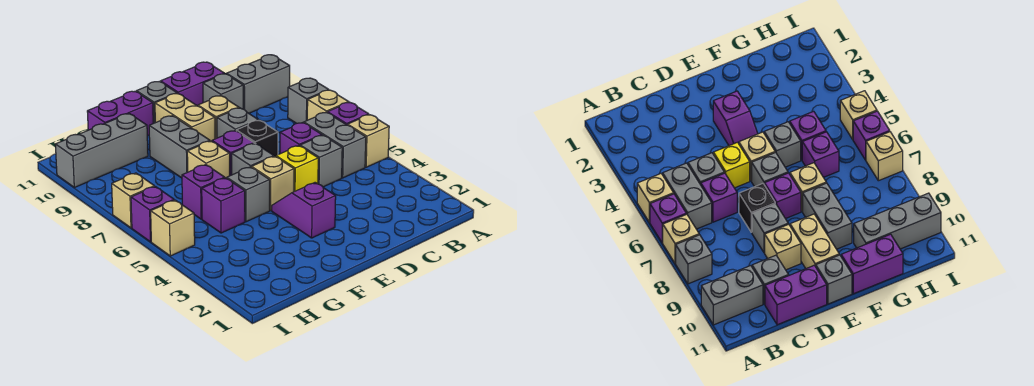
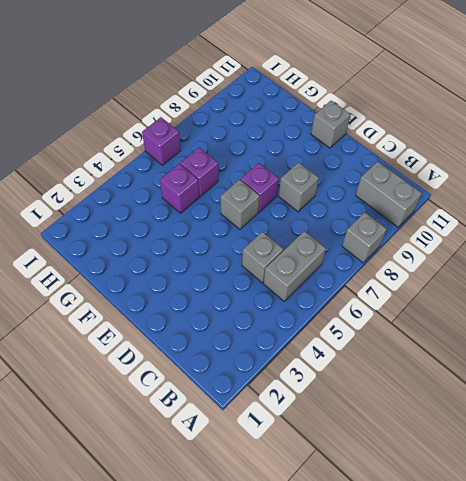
none -> tan 1x1 brick [348,115,389,167]
none -> purple 1x1 brick [327,102,369,125]
none -> tan 1x1 brick [307,90,349,120]
none -> purple 1x1 brick [280,123,322,154]

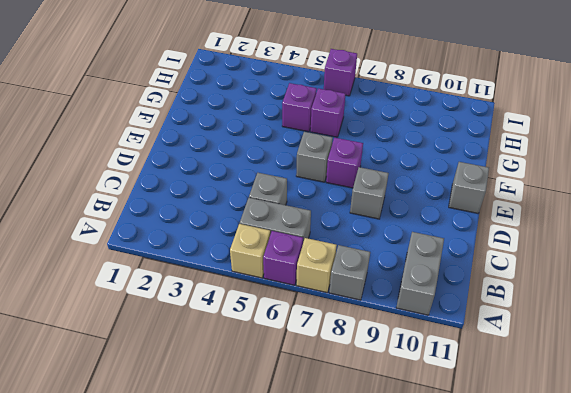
none -> purple 1x1 brick [280,123,322,154]
none -> grey 1x1 brick [203,74,243,109]
none -> purple 1x2 brick [161,62,224,106]
none -> yellow 1x1 brick [276,146,318,192]

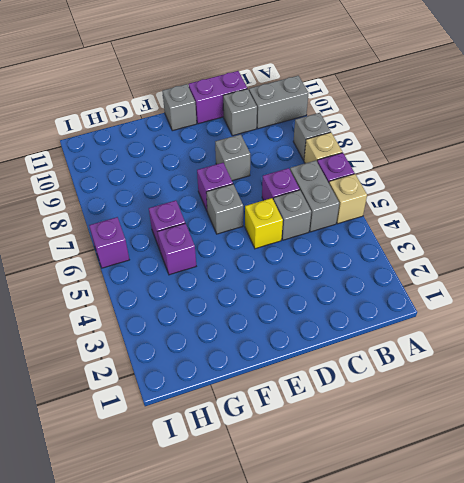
none -> black 1x1 brick [236,120,278,157]
none -> tan 1x1 brick [198,96,239,139]
none -> purple 1x2 slope [272,183,336,238]
none -> tan 1x1 brick [252,156,294,210]

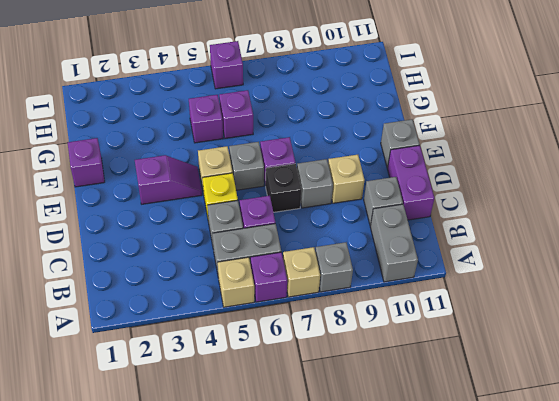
purple 1x1 brick [68,138,105,187] -> none
none -> tan 1x2 brick [155,94,215,141]
none -> grey 1x1 brick [227,167,270,222]
none -> tan 1x1 brick [187,141,230,178]
none -> grey 1x2 brick [149,116,210,178]

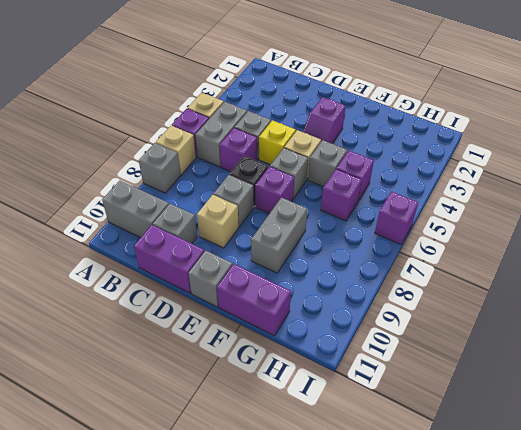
none -> tan 1x2 brick [155,94,215,141]
none -> tan 1x1 brick [187,141,230,178]
none -> grey 1x3 brick [55,114,148,188]
none -> tan 1x1 brick [151,200,195,256]

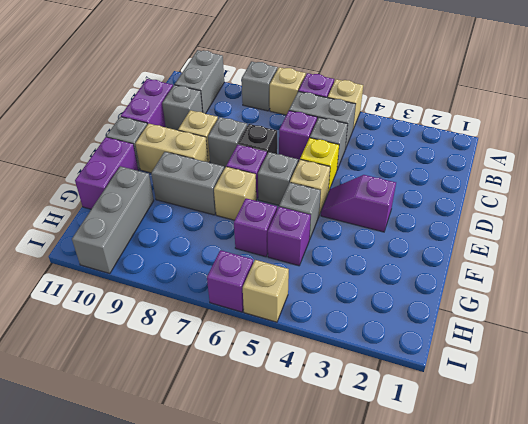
none -> tan 1x1 brick [112,173,154,228]

